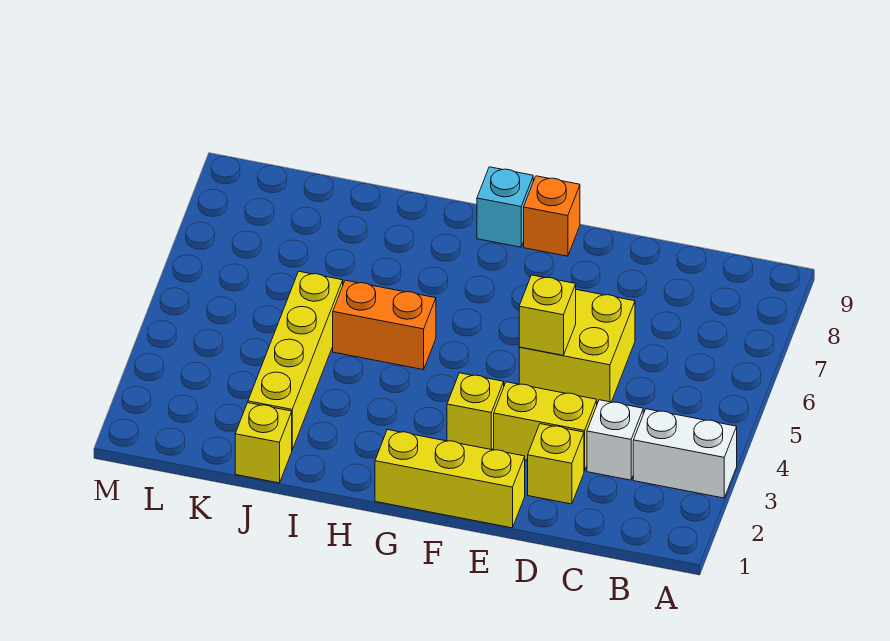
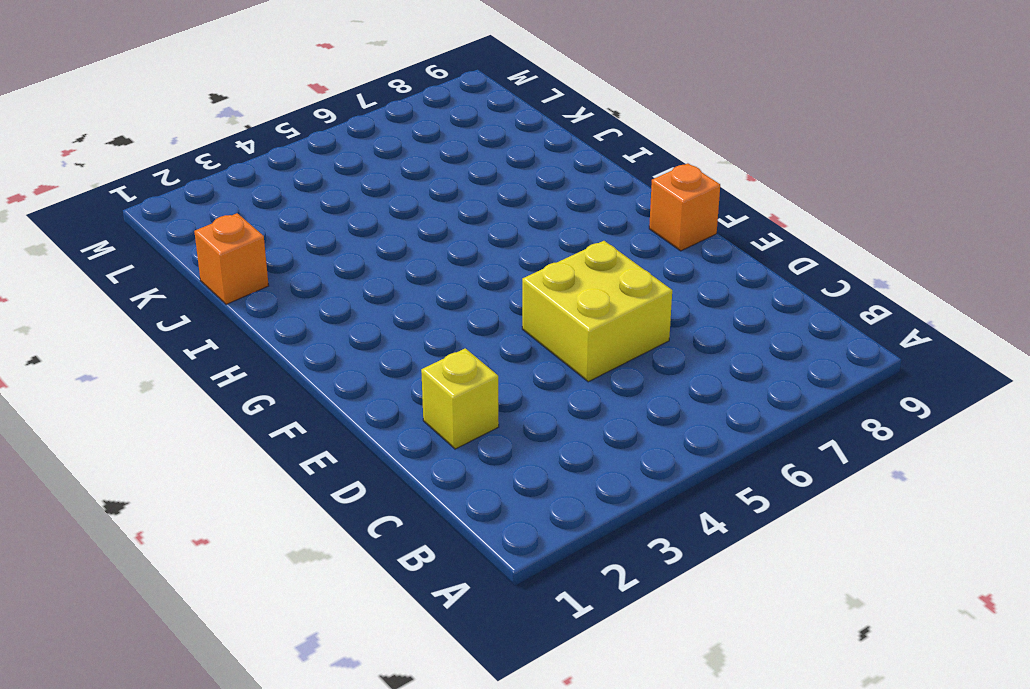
orange 1x1 brick [194,213,269,304] -> yellow 1x1 brick [235,403,292,483]
none -> white 1x2 brick [633,409,737,498]
none -> white 1x1 brick [587,400,643,480]
none -> yellow 1x2 brick [494,382,597,471]

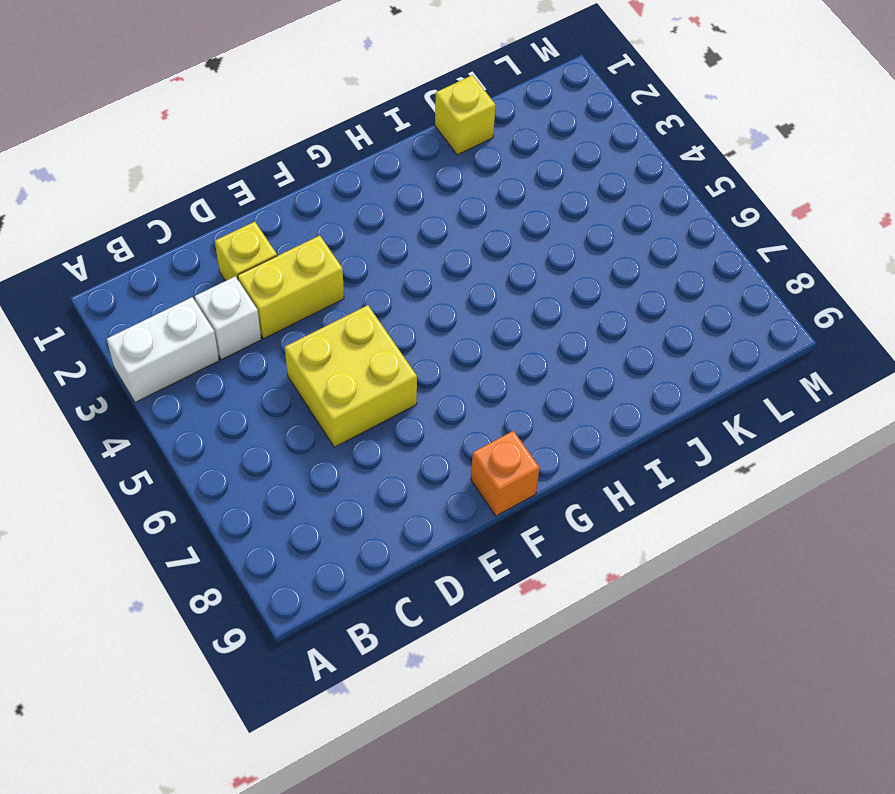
none -> yellow 1x3 brick [375,430,525,528]
none -> yellow 1x1 brick [447,373,504,450]
none -> cyan 1x1 brick [477,167,533,247]

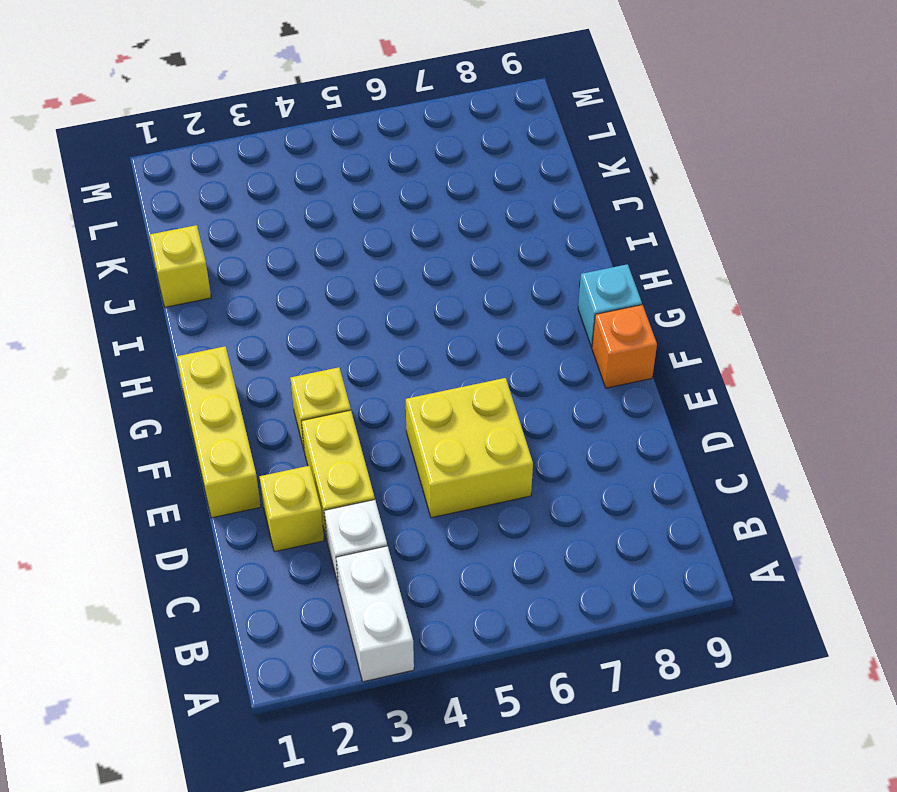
none -> orange 1x2 brick [333,280,436,370]
none -> yellow 1x4 brick [248,271,343,450]
none -> yellow 1x1 brick [519,275,576,355]

